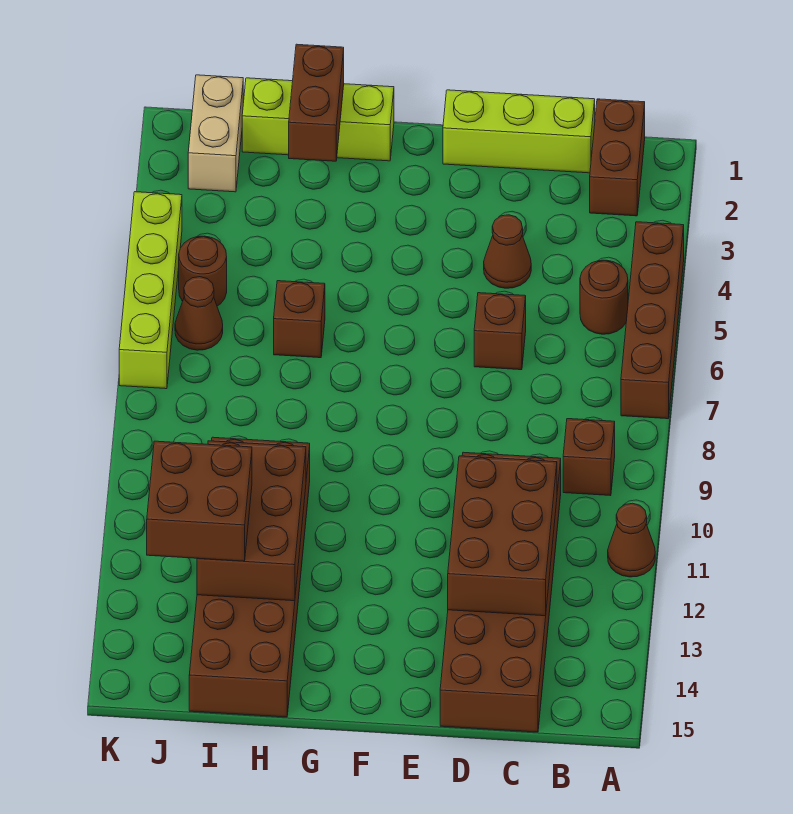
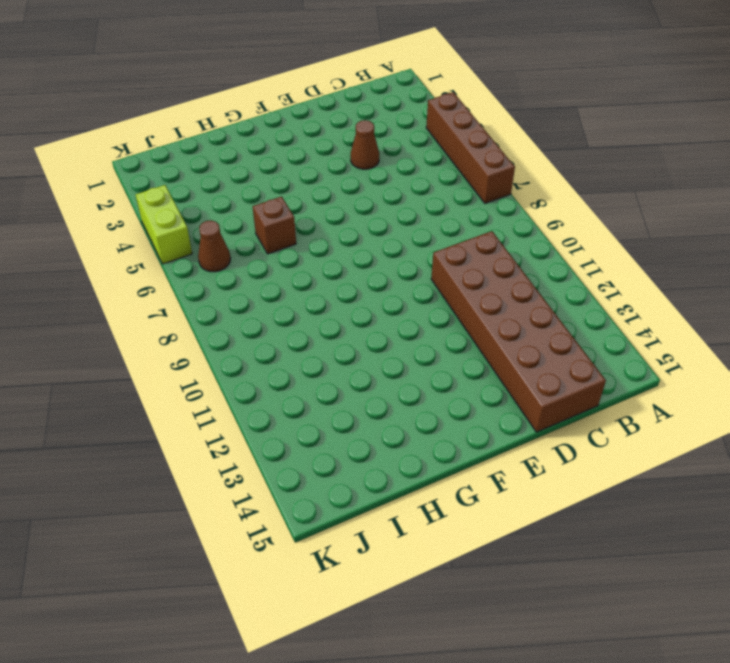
lime 1x2 brick [136,185,192,264] -> lime 1x4 brick [119,192,182,389]
none -> brown 1x1 cone [608,503,655,577]
none -> brown 1x2 brick [590,99,645,216]
none -> brown 1x1 round brick [580,260,628,334]

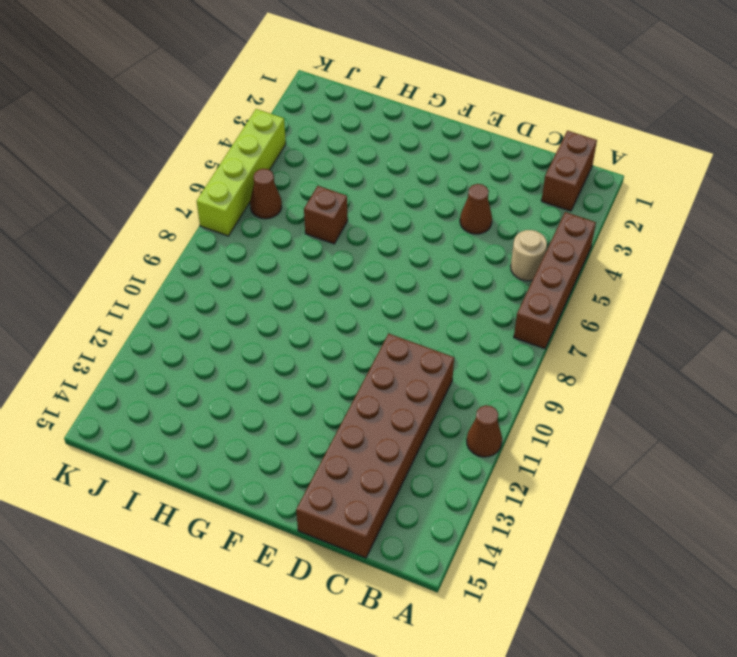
tan 1x1 round brick [511,230,547,281] -> brown 1x1 round brick [580,260,628,334]
none -> brown 1x1 brick [563,419,615,496]
none -> lime 1x3 brick [443,90,595,173]
none -> brown 1x1 brick [474,293,526,370]

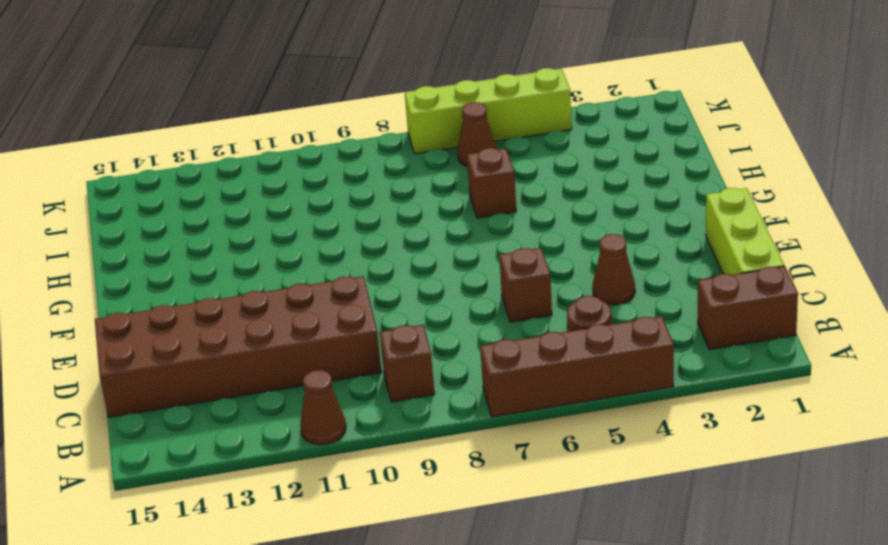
none -> lime 1x3 brick [242,78,394,161]
none -> brown 2x6 brick [189,437,310,717]
none -> tan 1x2 brick [188,75,243,192]

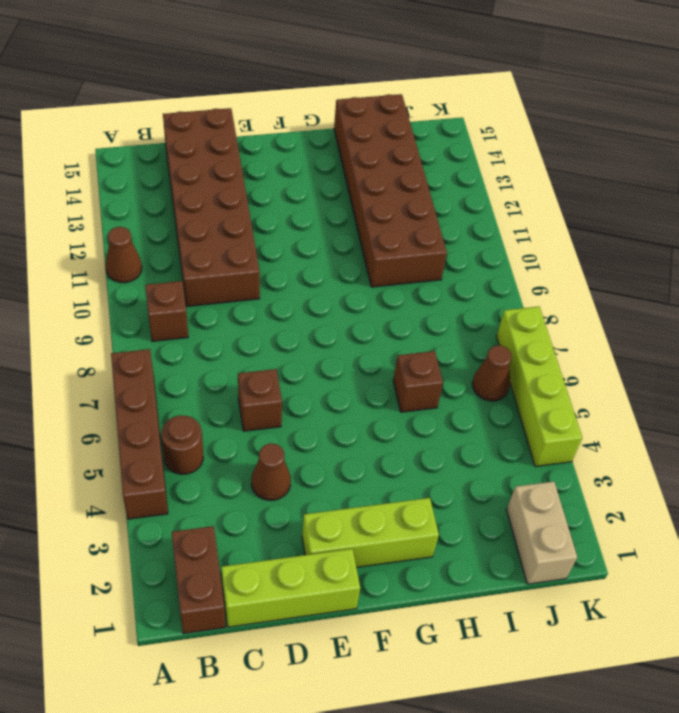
lime 1x3 brick [302,498,439,567] -> lime 1x3 brick moved to [242,78,394,161]
none -> brown 1x1 round brick [179,236,227,306]
none -> brown 2x3 brick [448,456,557,616]
none -> brown 1x2 brick [289,44,344,161]

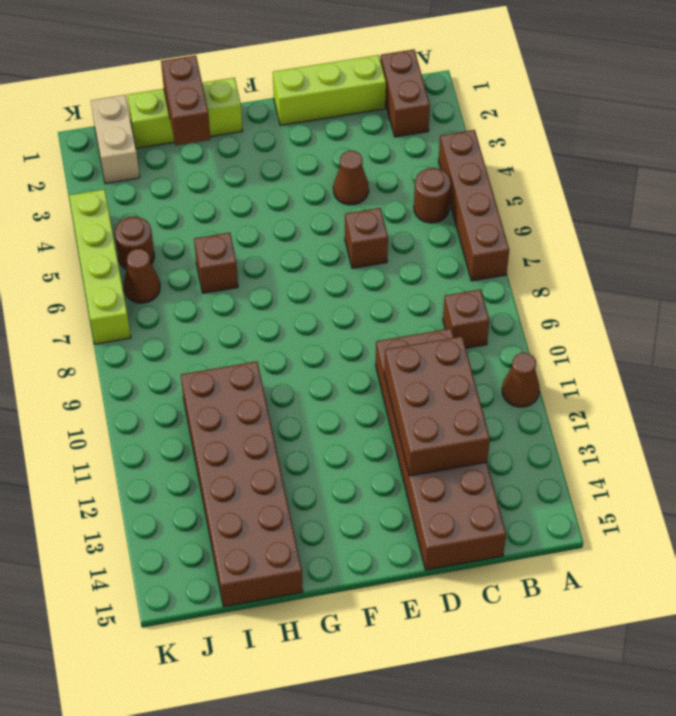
none -> brown 2x3 brick [197,441,306,601]
none -> brown 2x2 brick [147,441,252,561]

